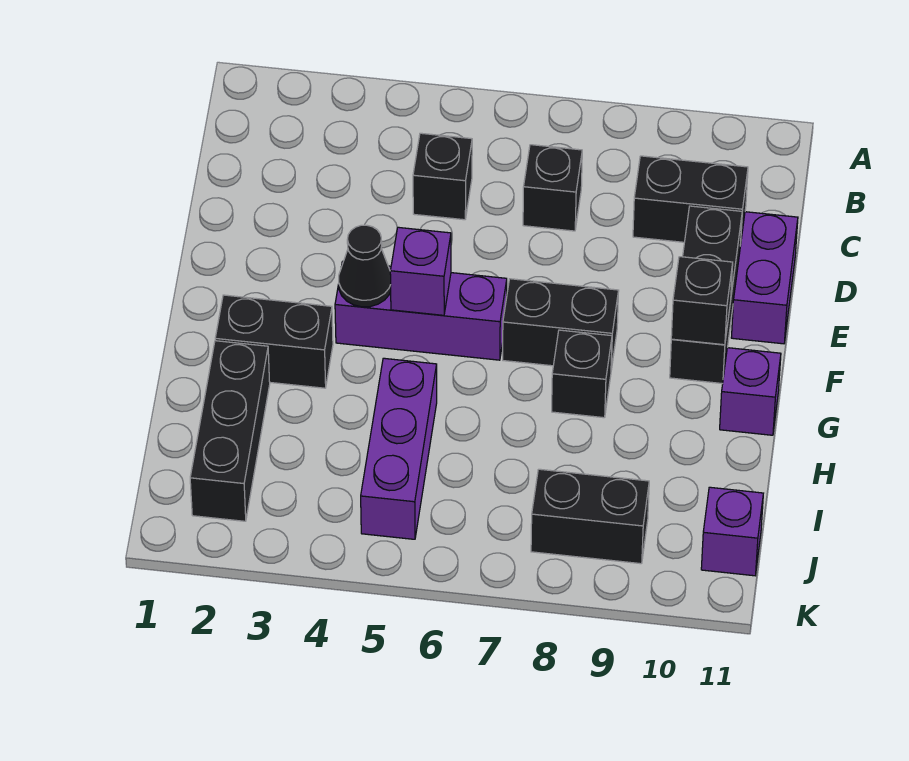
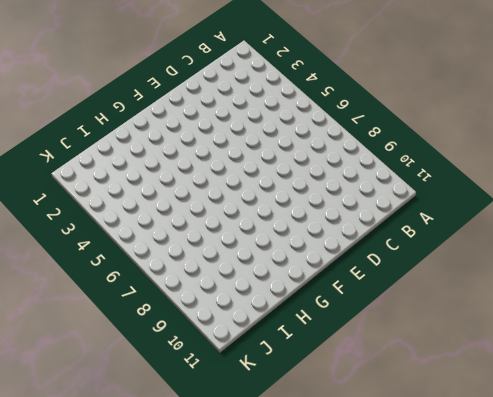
none -> black 1x1 brick [413,133,472,220]
none -> black 1x1 brick [523,145,582,231]
none -> black 1x2 brick [633,156,748,246]

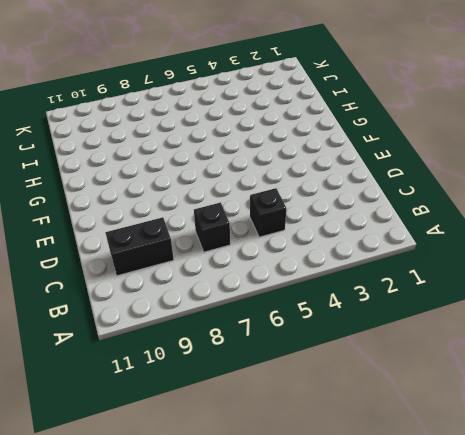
none -> black 1x3 brick [670,206,742,384]
none -> purple 1x2 brick [731,212,798,344]
none -> purple 1x3 brick [335,262,507,360]

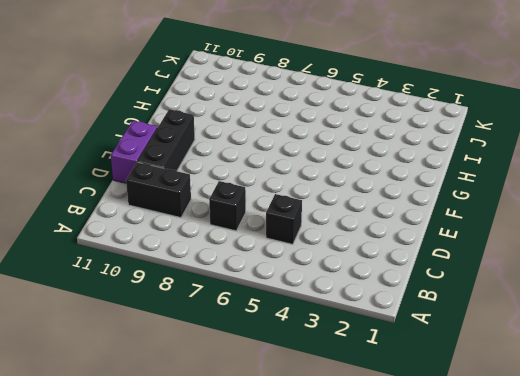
none -> purple 1x3 brick [335,262,507,360]
none -> black 1x2 brick [503,279,619,370]
none -> black 1x2 brick [215,295,333,388]

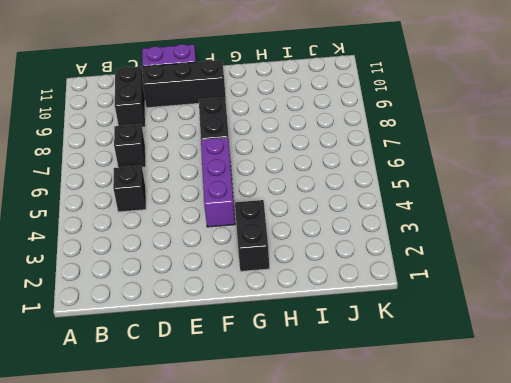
none -> black 1x1 brick [552,330,612,418]
none -> purple 1x1 brick [720,348,781,435]
none -> black 1x3 brick [190,341,270,521]

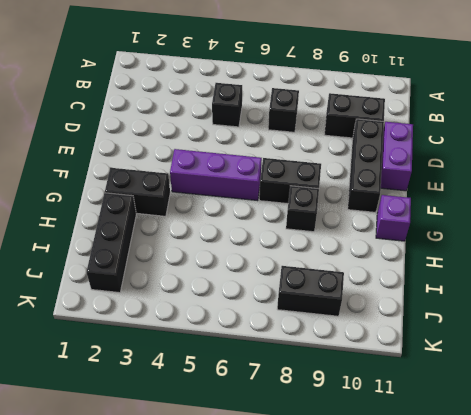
none -> purple 1x3 brick [361,358,437,539]
none -> purple 1x1 brick [701,487,763,576]
none -> black 1x1 cone [339,225,391,307]

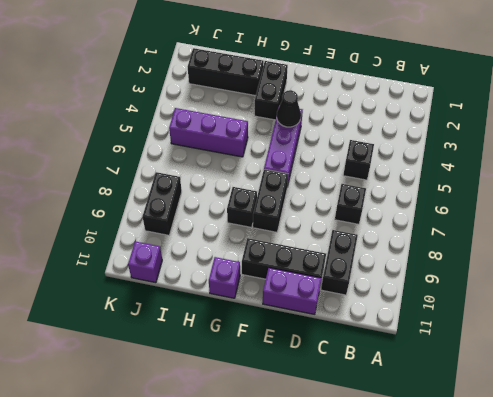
none -> purple 1x1 brick [390,227,451,315]
none -> black 1x1 brick [671,257,733,345]

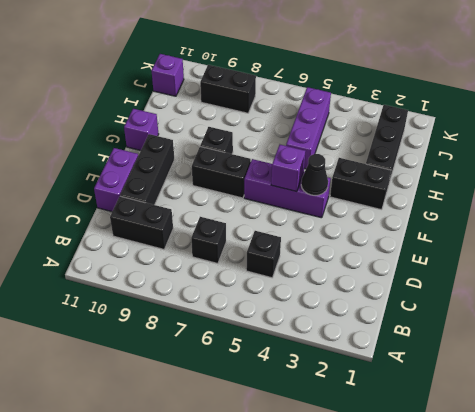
none -> black 1x1 brick [671,257,733,345]

